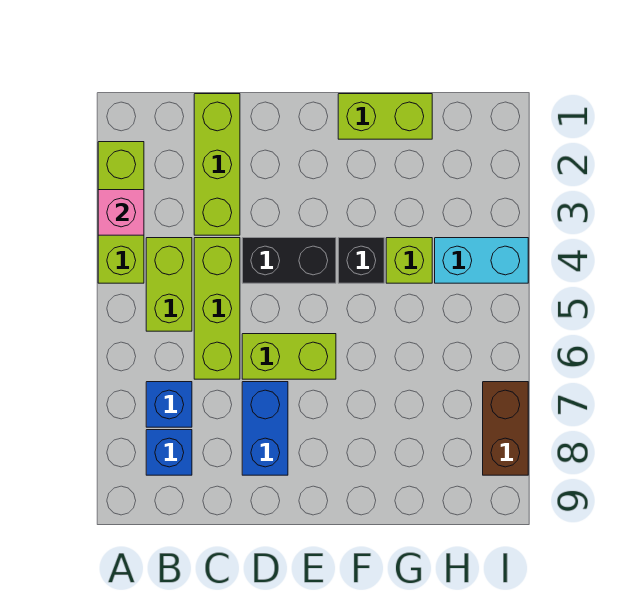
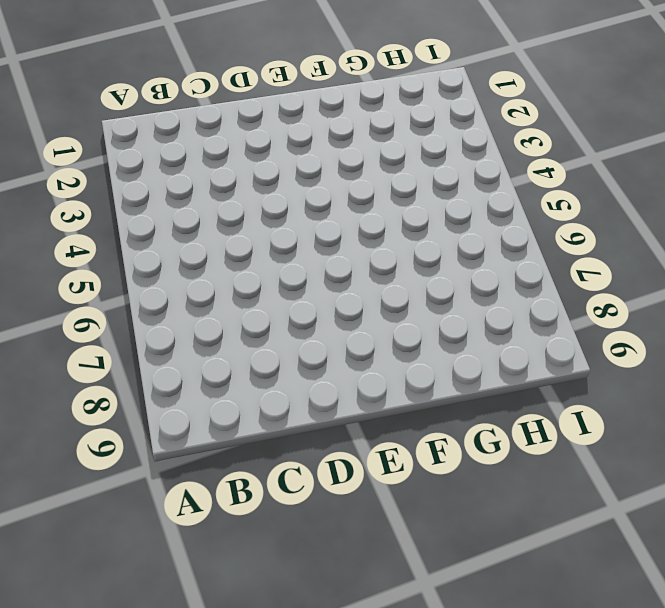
none -> lime 1x3 brick [98,142,144,283]
none -> lime 1x2 brick [146,238,192,331]
none -> blue 1x1 brick [146,382,192,427]

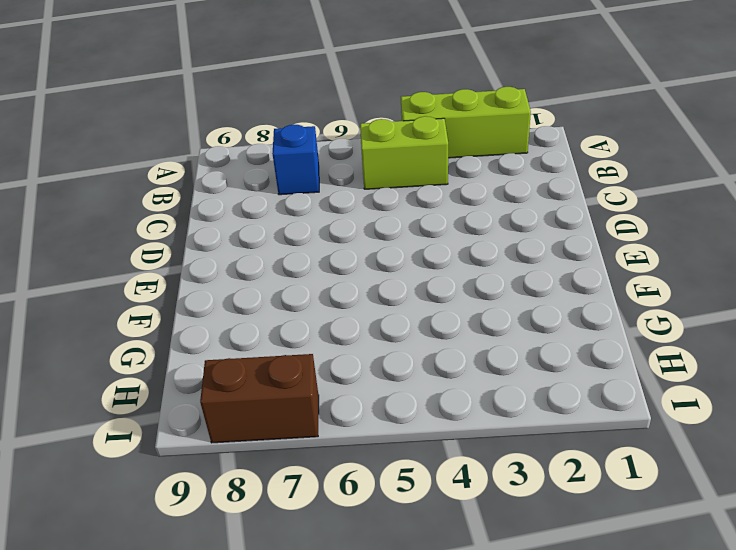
none -> blue 1x1 brick [146,430,192,475]
none -> lime 1x3 brick [194,94,240,235]
none -> lime 1x3 brick [194,238,240,379]

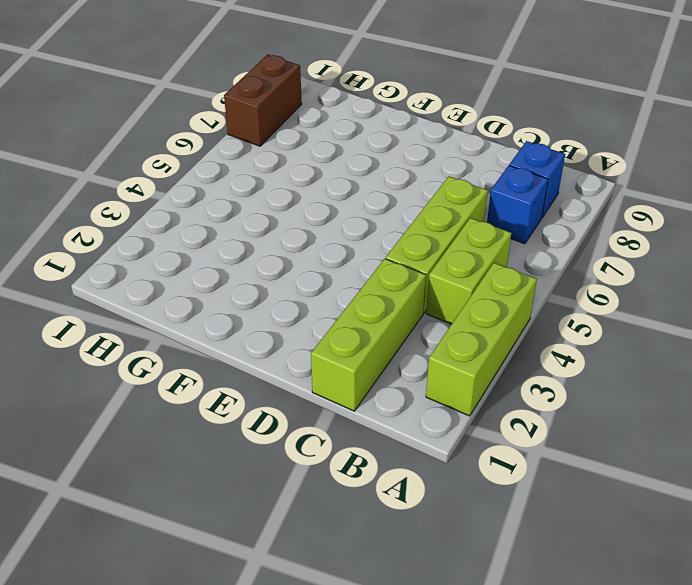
none -> black 1x2 brick [242,238,336,283]
none -> lime 1x2 brick [242,334,336,379]
none -> blue 1x2 brick [242,382,288,475]

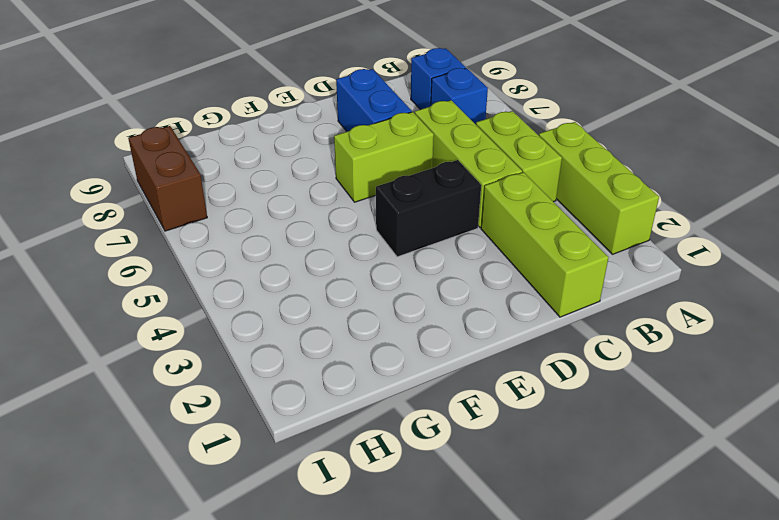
none -> lime 1x2 brick [338,94,432,139]
none -> black 1x1 brick [338,238,384,283]
none -> lime 1x1 brick [386,238,432,283]

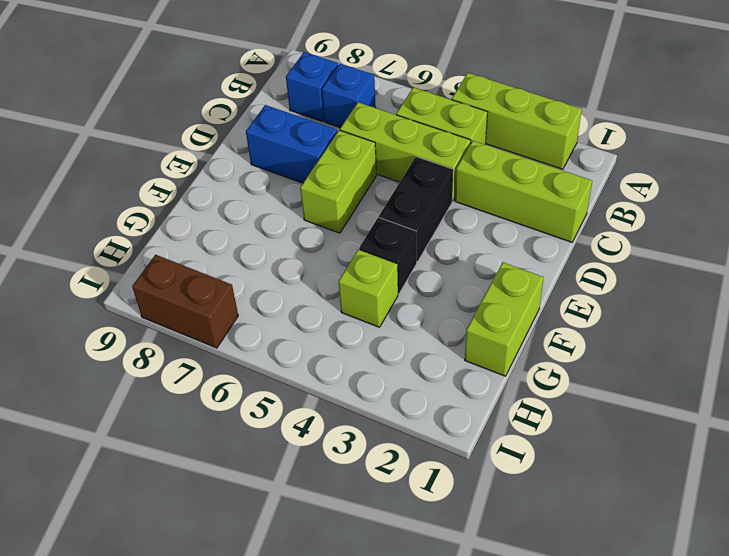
none -> cyan 1x2 brick [435,238,528,283]
none -> pink 1x1 brick [98,190,144,235]

